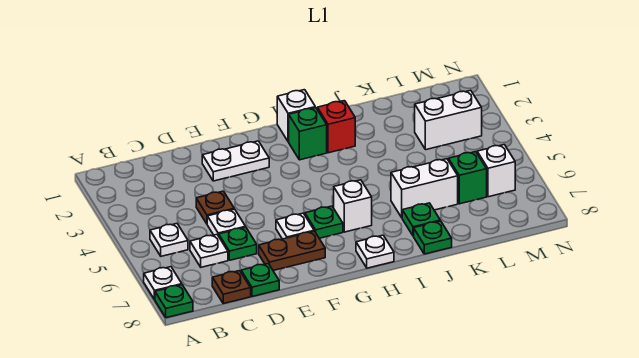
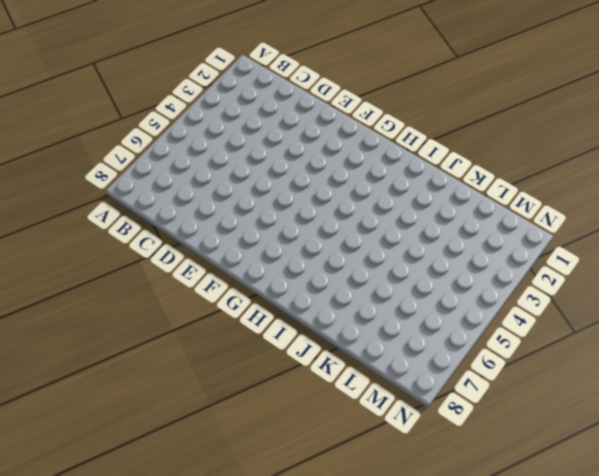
none -> white 1x1 plate [144,267,182,300]
none -> green 1x1 plate [155,285,193,318]
none -> white 1x1 plate [150,224,188,256]

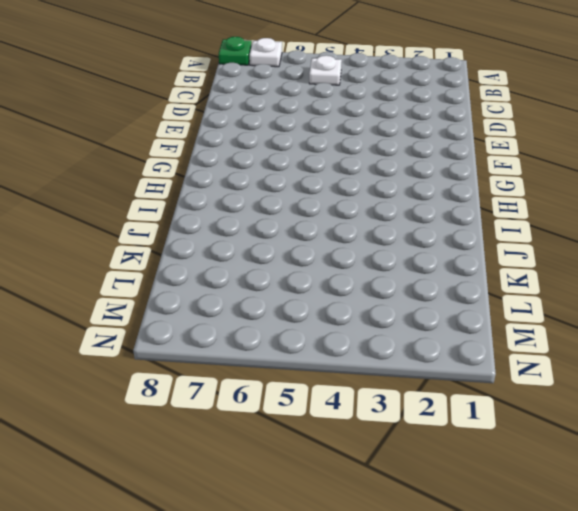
none -> white 1x1 plate [190,235,228,267]
none -> brown 1x1 plate [212,271,251,304]
none -> brown 1x1 plate [196,191,234,224]

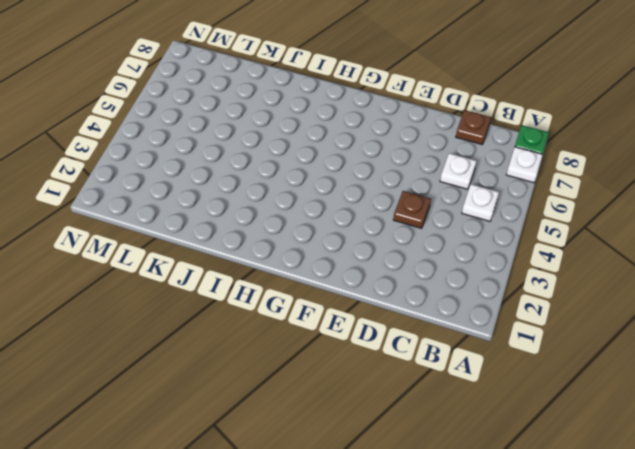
none -> white 1x1 plate [207,209,246,236]
none -> green 1x1 plate [219,227,257,260]
none -> green 1x1 plate [241,264,279,296]

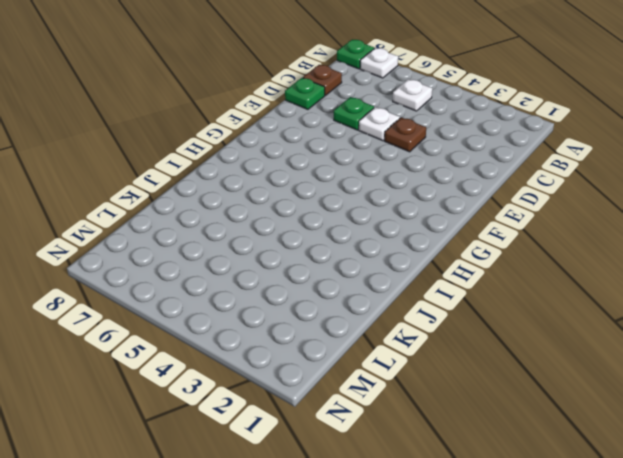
none -> white 1x1 plate [190,235,228,267]
none -> white 1x2 plate [202,141,269,181]
none -> brown 1x2 plate [259,231,325,270]

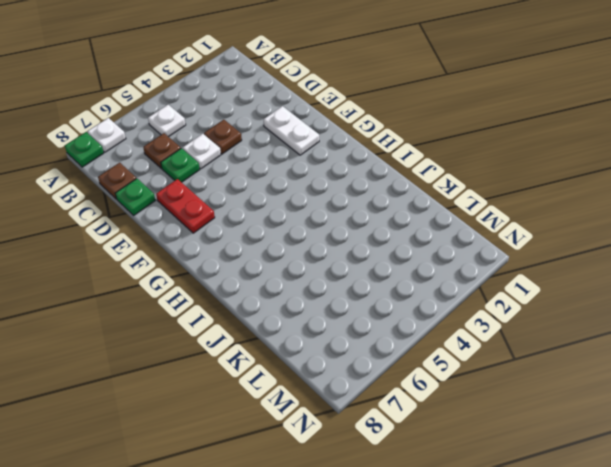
brown 1x1 plate [143,133,181,168] -> white 1x1 plate [190,235,228,267]
red 1x2 plate [156,179,215,233] -> brown 1x2 plate [259,231,325,270]
none -> white 1x1 plate [276,213,314,239]
none -> green 1x1 plate [305,206,343,238]
none -> white 1x1 brick [277,90,315,142]

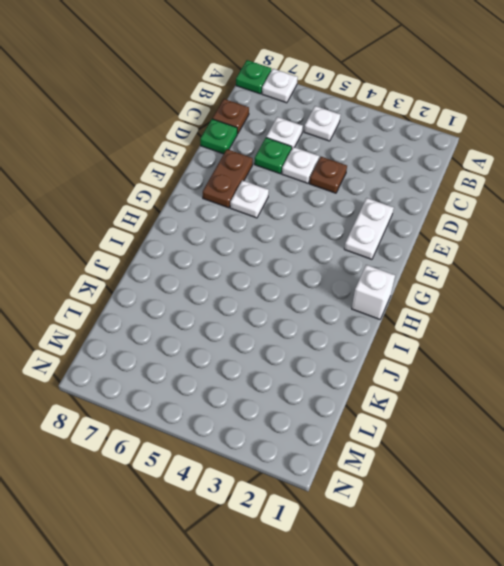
none -> green 1x1 plate [305,206,343,238]
none -> green 1x1 brick [289,108,327,160]
none -> white 1x1 brick [334,180,372,232]

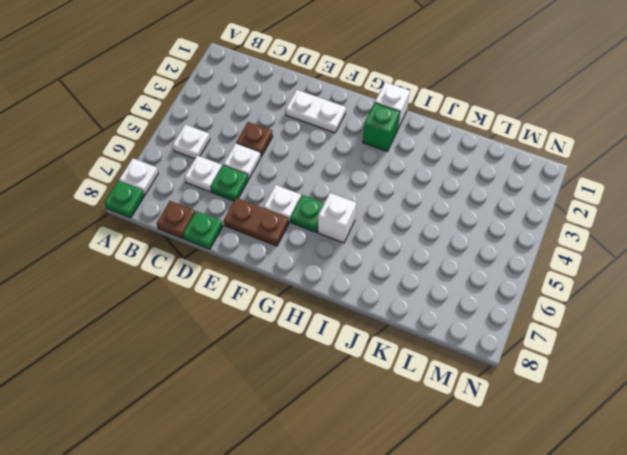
none -> white 1x1 plate [356,235,394,268]
none -> red 1x1 brick [317,101,355,153]
none -> white 1x2 brick [391,159,458,217]

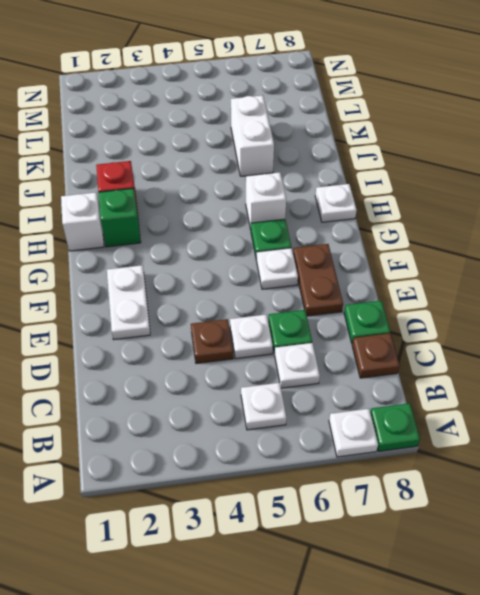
none -> green 1x1 plate [402,203,440,236]
none -> green 1x1 plate [414,221,452,254]
none -> white 1x2 brick [415,90,482,150]

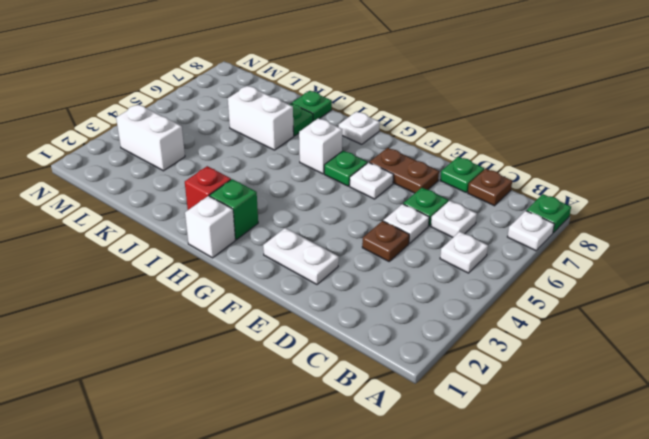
none -> green 1x1 brick [449,152,487,204]
none -> white 1x1 brick [477,145,515,197]

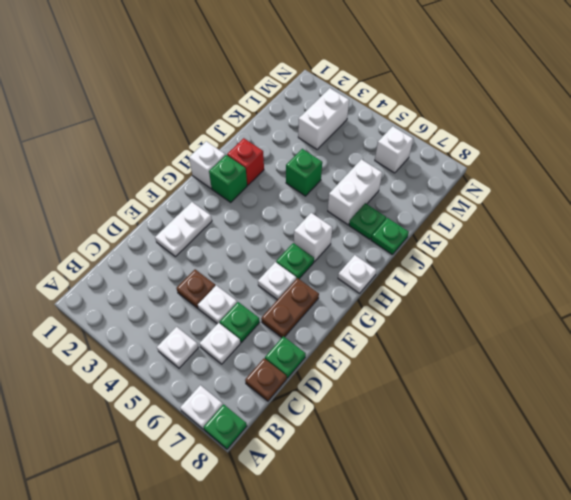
green 1x1 brick [286,149,322,196] -> green 1x1 brick moved to [449,152,487,204]

